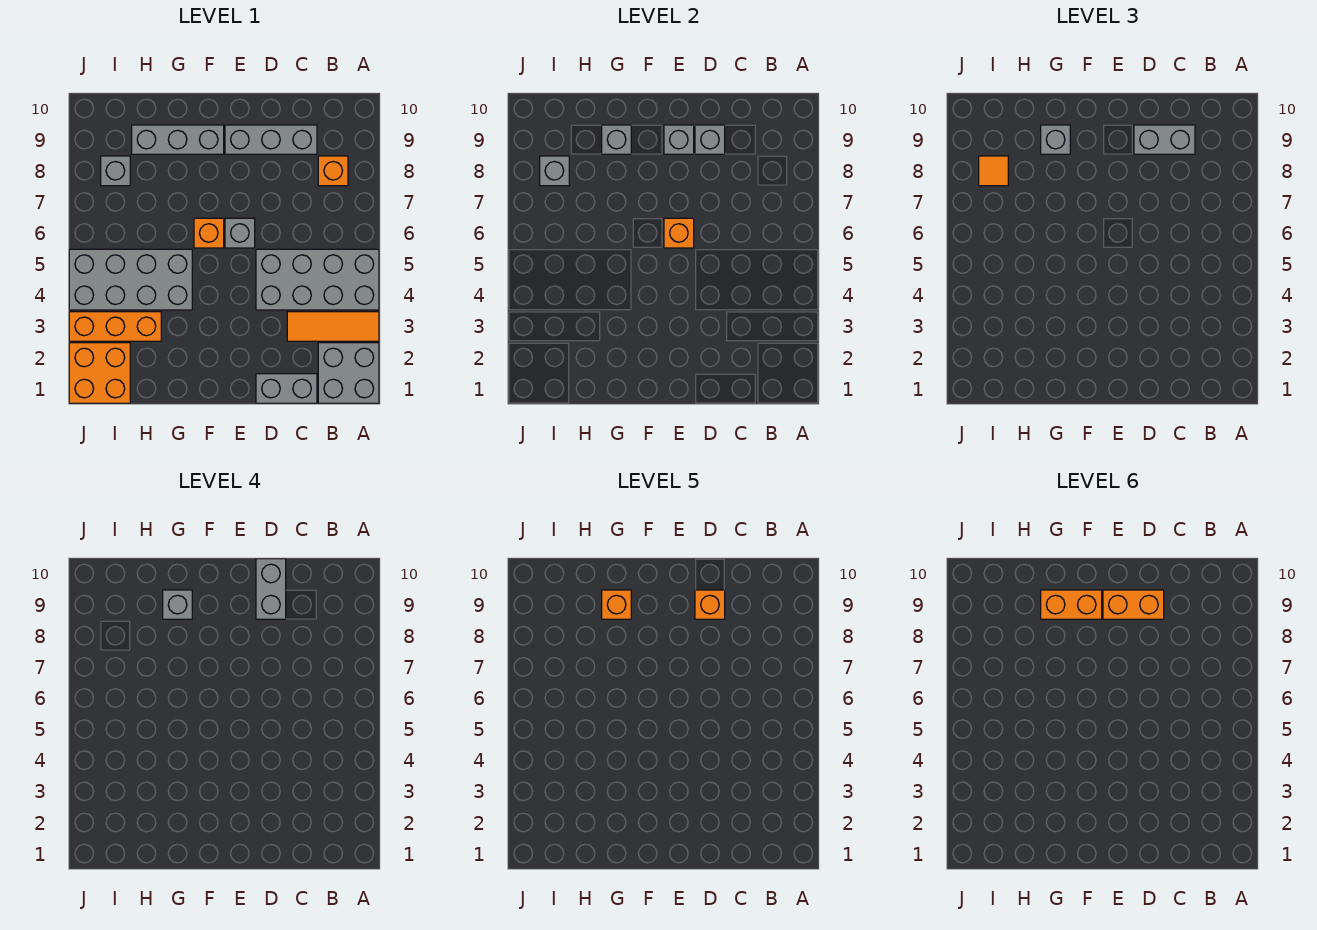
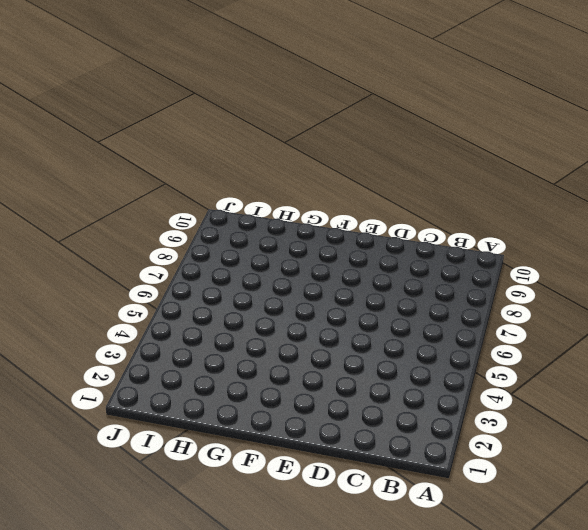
none -> grey 2x2 brick [318,343,379,403]
none -> orange 1x3 tile [287,312,379,341]
none -> grey 2x4 brick [256,249,379,310]

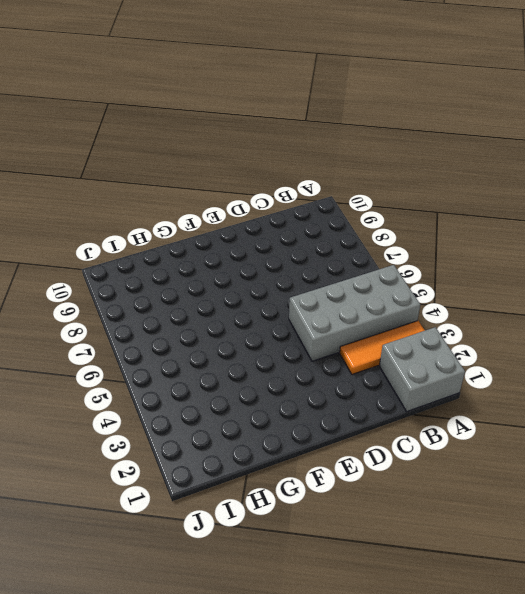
none -> orange 1x1 brick [318,156,348,186]
none -> grey 1x2 brick [256,374,317,403]
none -> grey 1x3 brick [225,125,317,154]

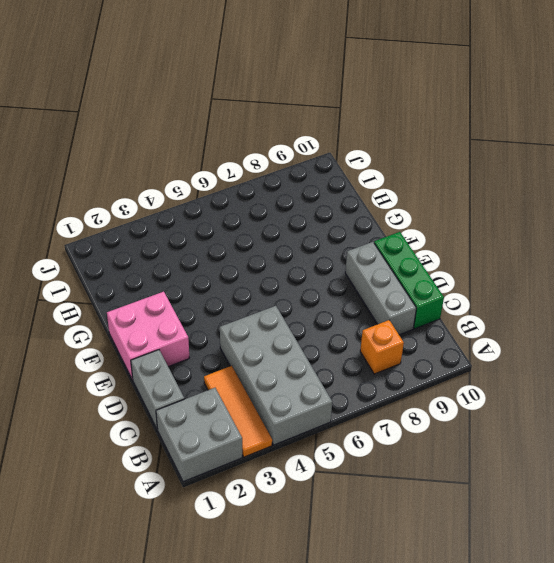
green 1x3 brick [374,232,444,329] -> none
pink 2x2 brick [107,292,189,380] -> none
none -> grey 1x1 brick [225,218,255,248]
none -> orange 1x1 brick [194,218,224,248]
none -> grey 1x3 brick [132,125,224,154]

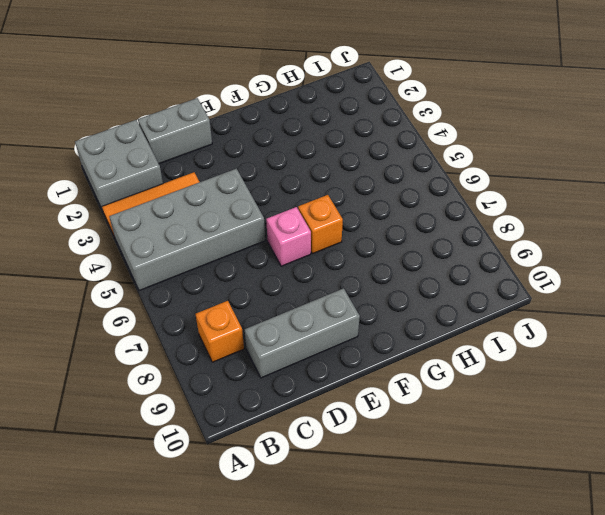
pink 1x1 brick [266,207,311,266] -> grey 1x1 brick [225,218,255,248]
none -> grey 1x3 brick [132,125,224,154]
none -> grey 2x4 brick [69,249,192,310]
none -> orange 1x3 brick [69,312,161,341]

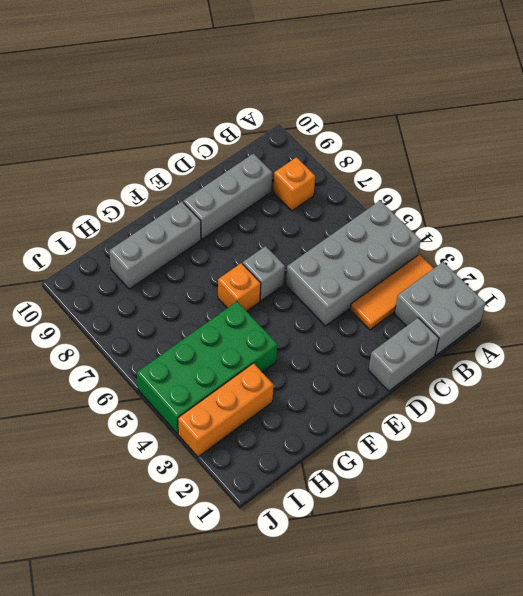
green 2x4 brick [137,302,277,434] -> grey 2x4 brick [69,249,192,310]
none -> orange 2x2 brick [69,343,130,403]
none -> grey 1x1 brick [101,156,130,186]
none -> grey 1x1 brick [695,125,725,154]

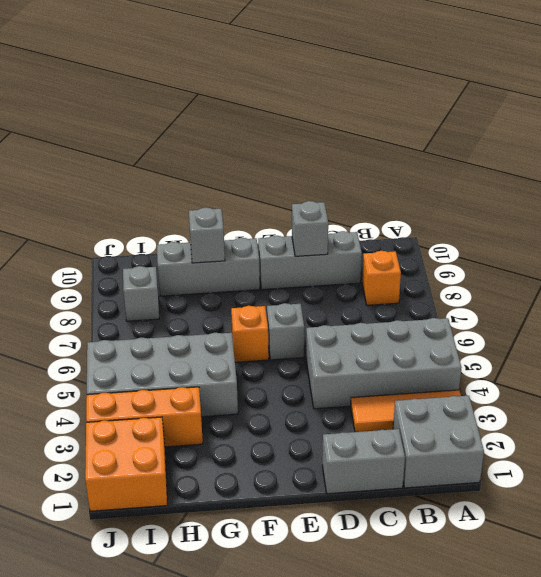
none -> orange 1x1 brick [664,218,694,248]
none -> grey 1x1 brick [664,125,694,154]
none -> grey 1x1 brick [540,156,569,186]

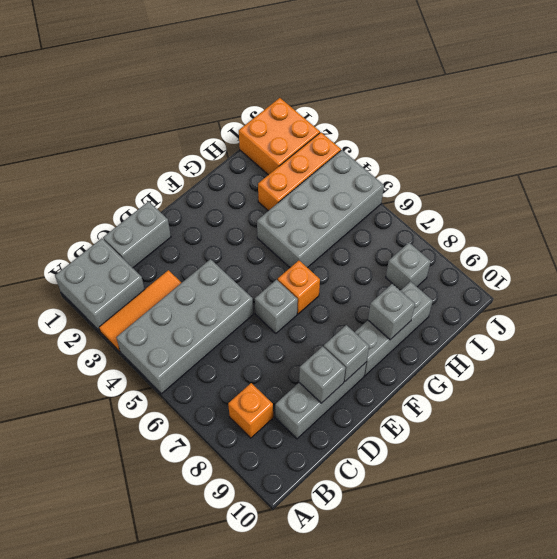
none -> orange 1x1 brick [664,218,694,248]
none -> grey 1x1 brick [540,156,569,186]
none -> grey 1x2 brick [1134,125,1195,154]

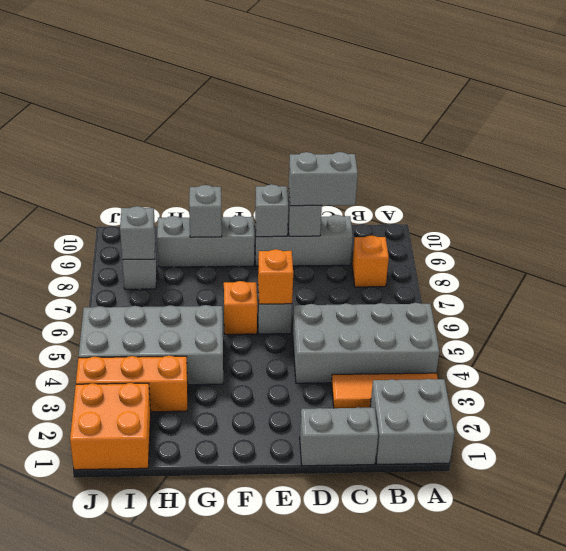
none -> grey 1x1 brick [1041,125,1070,154]
none -> orange 1x1 tile [979,156,1008,186]
none -> grey 1x2 brick [256,559,286,619]

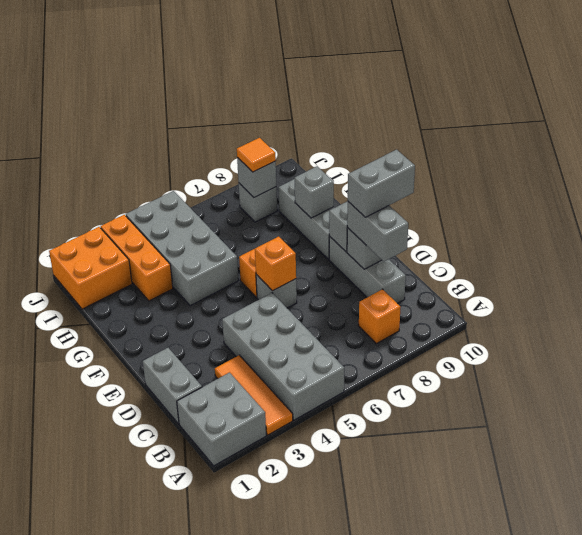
none -> grey 1x1 brick [1041,125,1070,154]
none -> grey 1x1 brick [163,590,192,619]
none -> orange 1x1 brick [695,590,725,619]

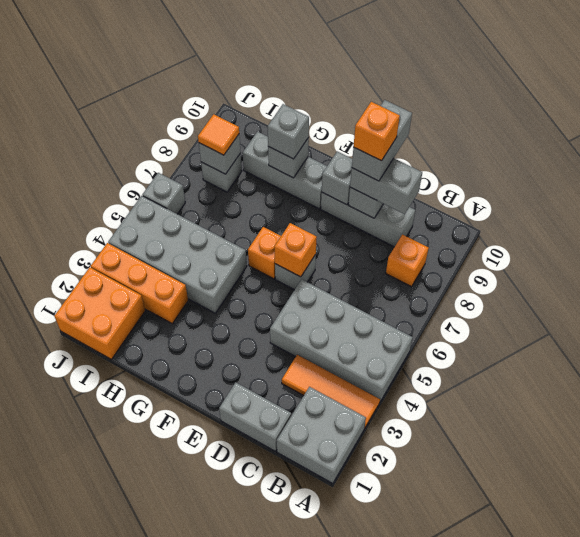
grey 1x1 brick [143,173,185,214] -> grey 1x1 brick moved to [163,590,192,619]
none -> orange 1x1 brick [602,590,631,619]
none -> orange 1x2 brick [1103,590,1164,619]
none -> orange 1x2 brick [1041,590,1102,619]

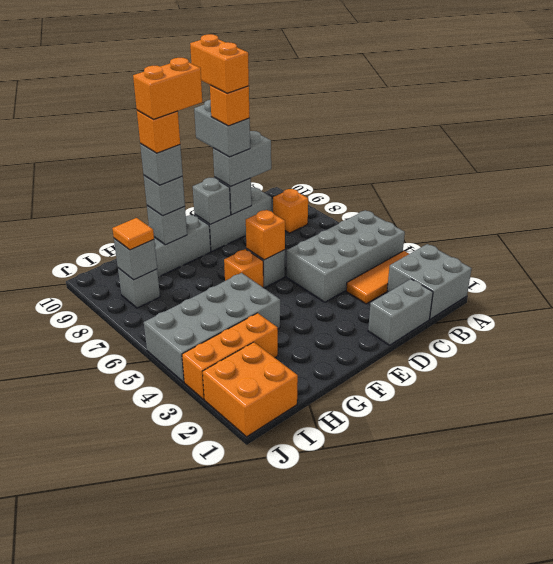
orange 1x2 brick [190,34,249,93] -> orange 1x2 brick turned to [1103,590,1164,619]

